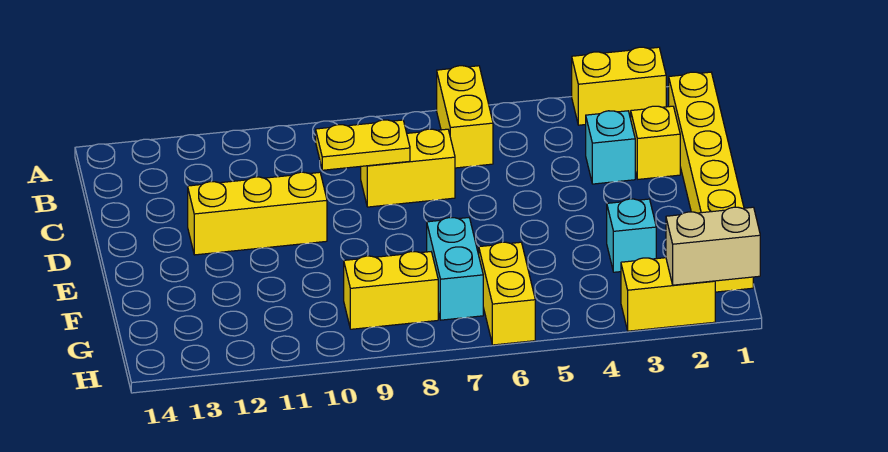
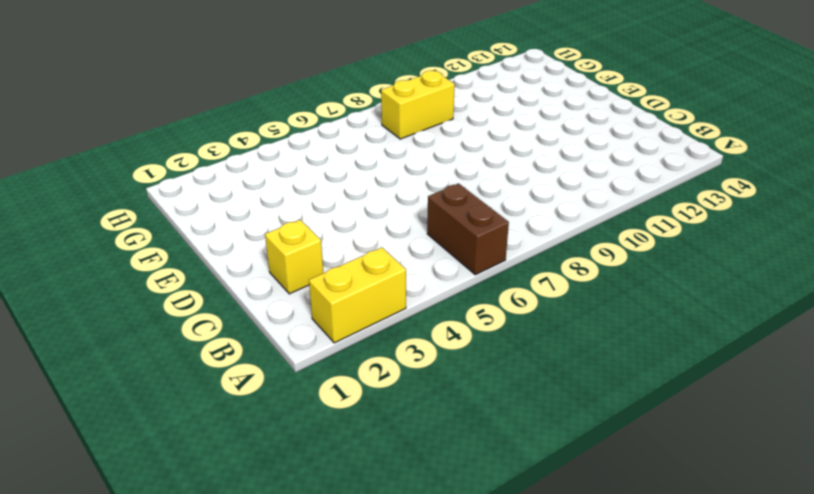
brown 1x2 brick [427,183,509,275] -> yellow 1x2 brick [437,66,493,168]
none -> yellow 1x6 brick [669,72,753,292]
none -> cyan 1x1 brick [586,111,635,184]
none -> yellow 1x2 brick [361,129,455,207]

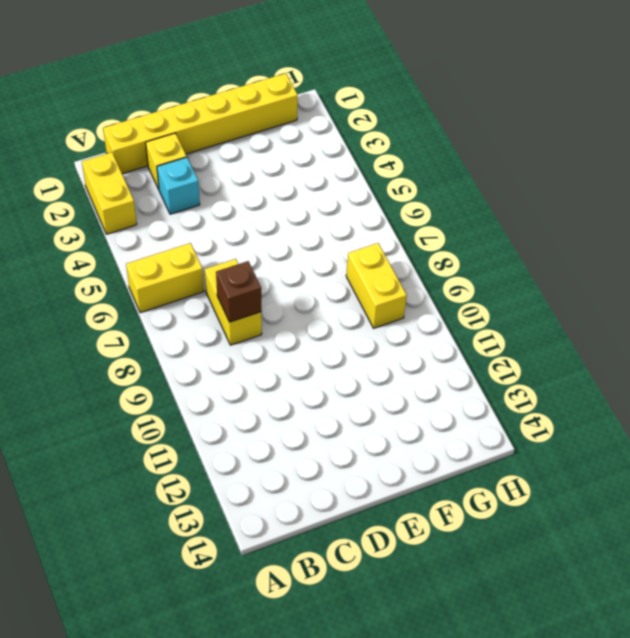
brown 1x1 brick [216,261,261,322] -> yellow 1x2 plate [316,120,410,170]
none -> yellow 1x3 brick [188,172,327,255]
none -> cyan 1x1 brick [607,199,656,272]
none -> cyan 1x2 brick [427,218,483,320]

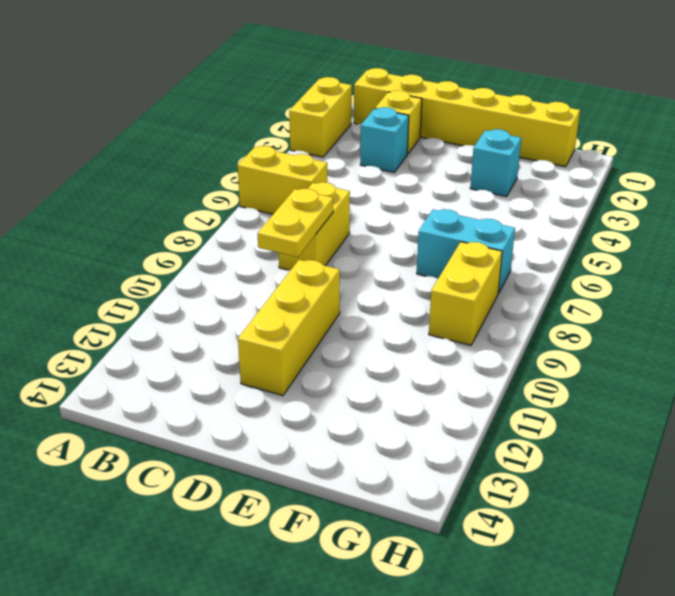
none -> yellow 1x2 brick [479,242,535,345]
none -> yellow 1x2 brick [621,258,715,331]
none -> tan 1x2 brick [666,207,760,285]

